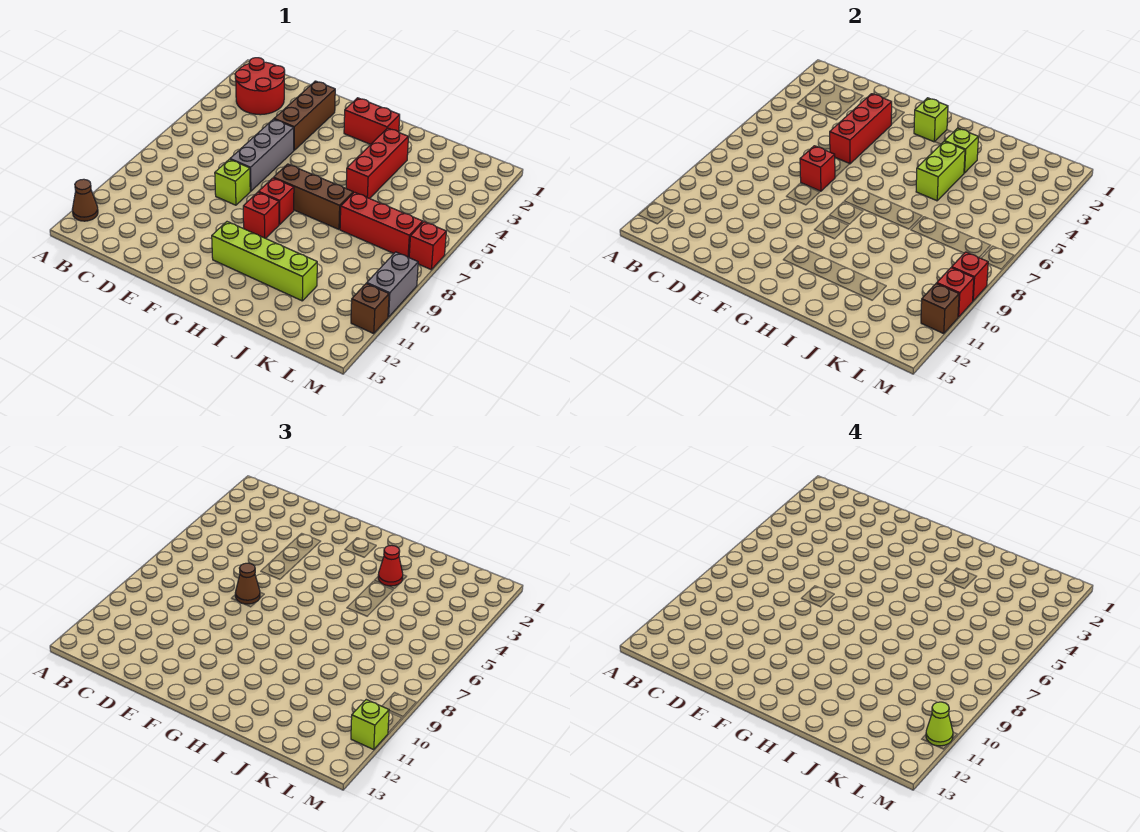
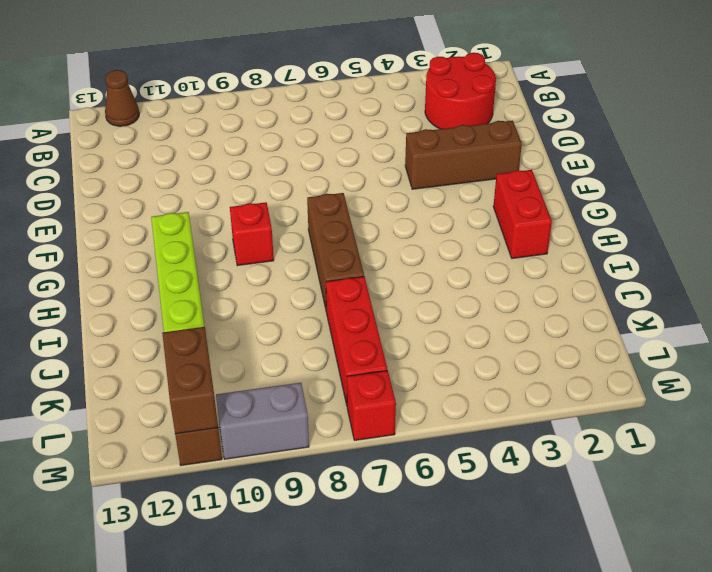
brown 1x2 brick [162,327,218,434] -> brown 1x1 brick [921,283,959,333]
none -> grey 1x3 brick [230,119,294,191]
none -> lime 1x1 brick [215,159,250,205]
none -> red 1x1 brick [259,178,294,224]

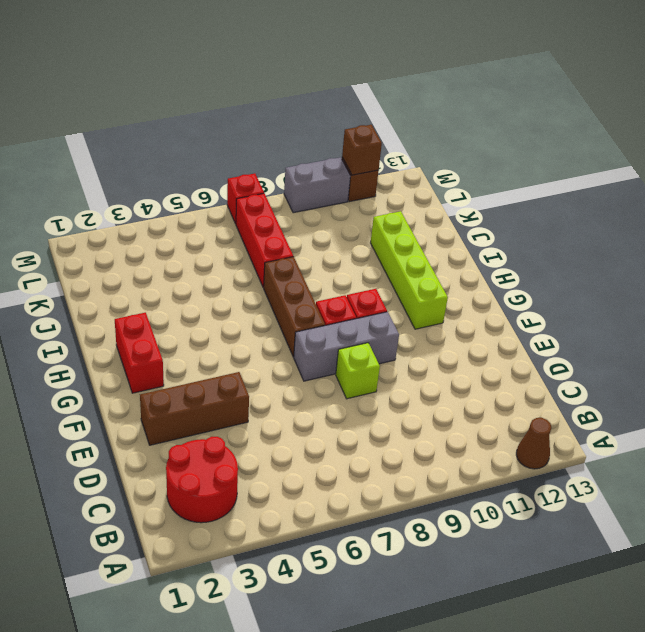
grey 1x3 brick [294,312,399,381] -> grey 1x3 brick moved to [230,119,294,191]
none -> red 1x3 brick [346,128,408,199]
none -> red 1x3 brick [830,94,892,164]
none -> red 1x1 brick [800,146,835,191]

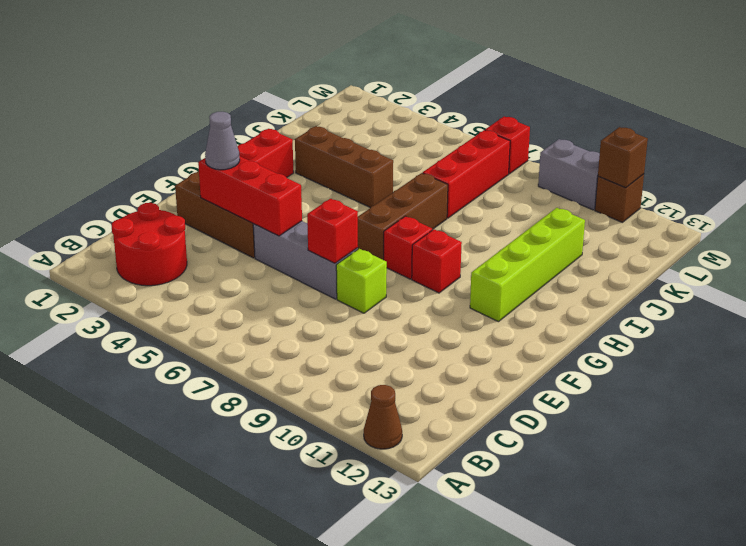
grey 1x1 cone [205,112,240,170] -> none
brown 1x3 brick [295,126,393,208] -> red 1x3 brick [346,128,408,199]
none -> lime 1x1 brick [914,98,948,142]
none -> lime 1x1 brick [945,128,978,173]
none -> lime 1x2 brick [916,141,965,201]

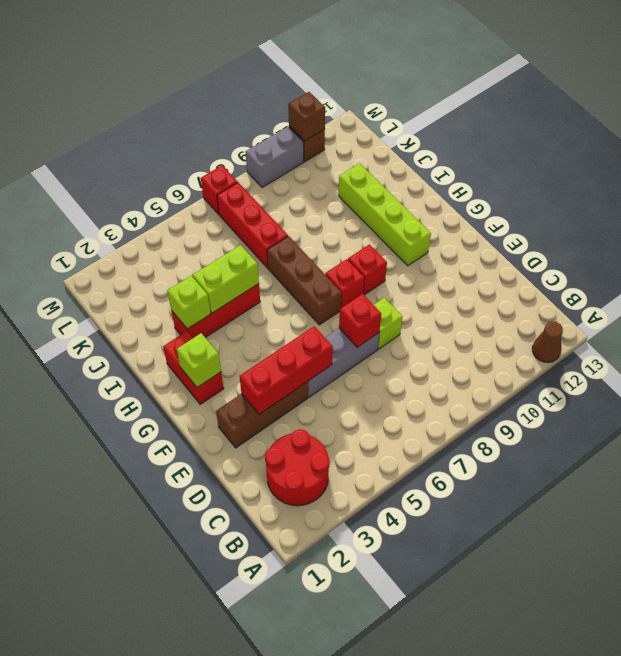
none -> red 1x1 brick [952,252,988,301]
none -> red 1x1 brick [937,268,974,317]
none -> brown 1x1 cone [235,563,260,604]

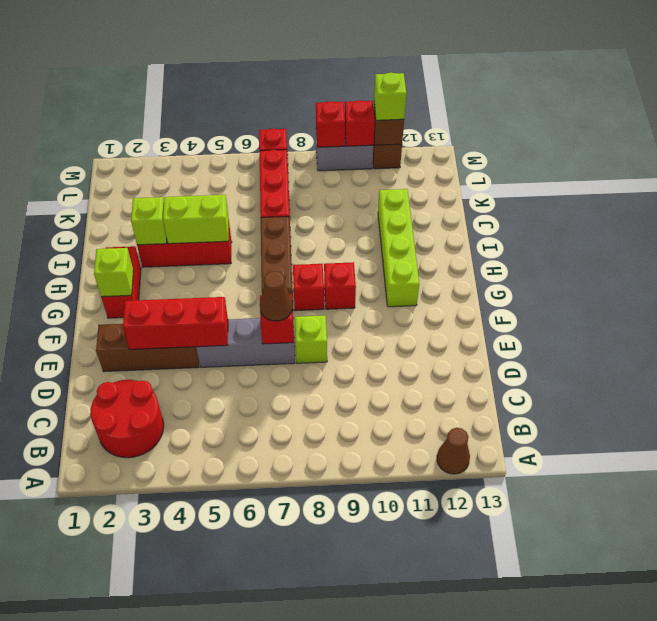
none -> red 1x1 cone [378,545,403,586]
none -> lime 1x1 cone [926,702,953,746]

